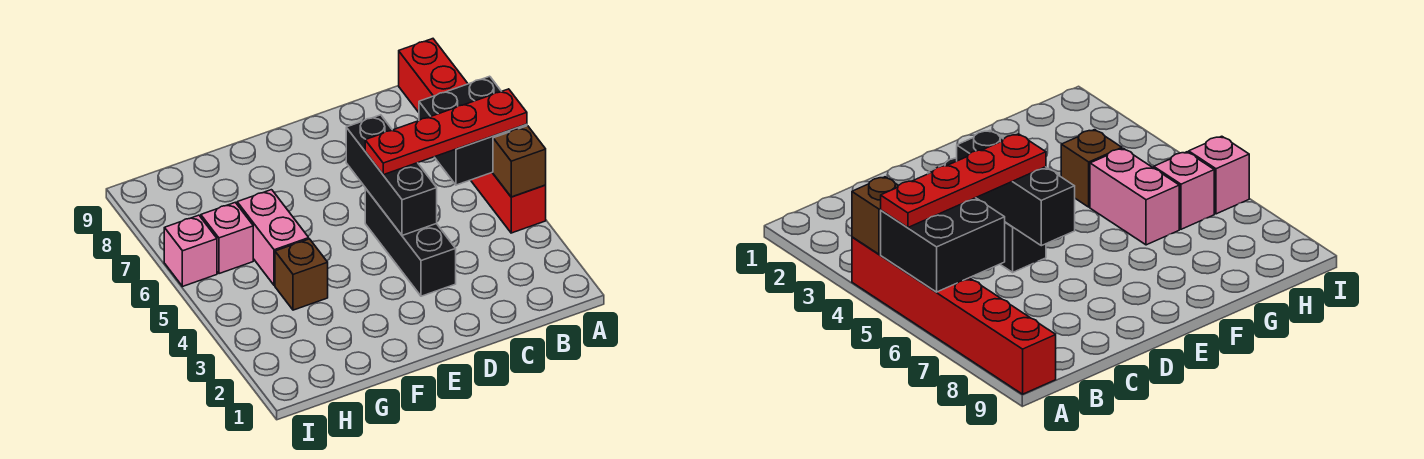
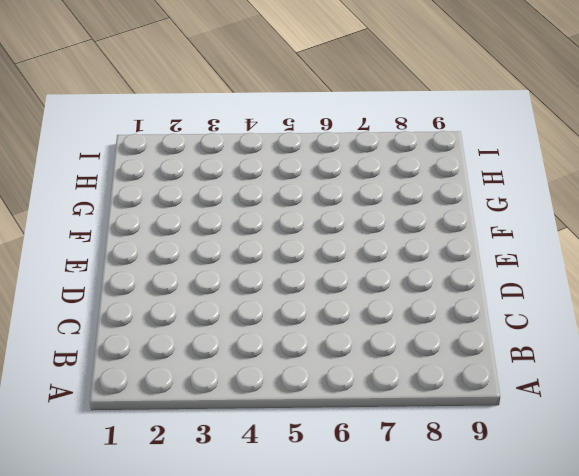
none -> red 1x6 brick [399,39,546,233]
none -> black 1x3 brick [365,188,456,296]

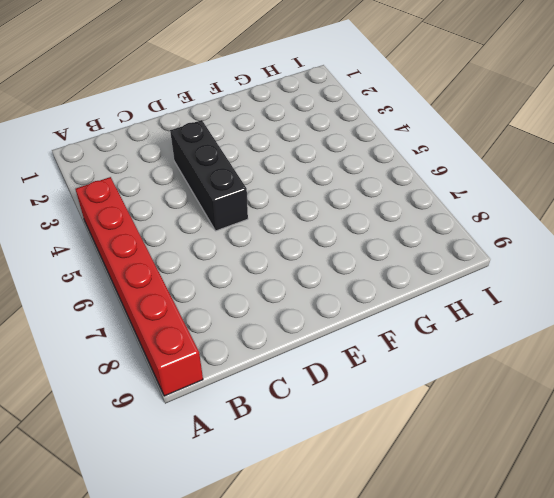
none -> brown 1x1 brick [275,239,328,310]
none -> pink 1x2 brick [237,190,309,286]

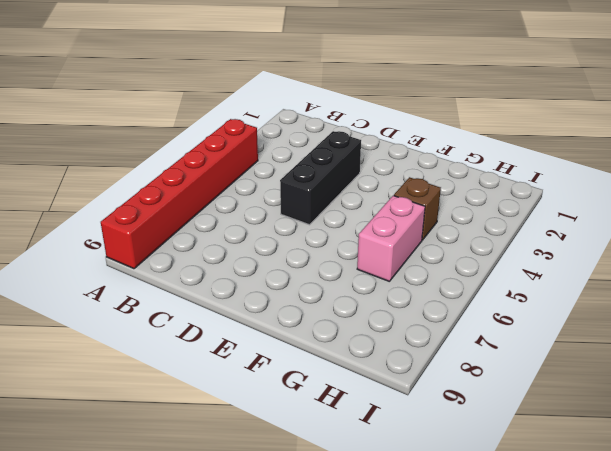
none -> pink 1x1 brick [201,203,253,274]
none -> pink 1x1 brick [164,215,217,287]

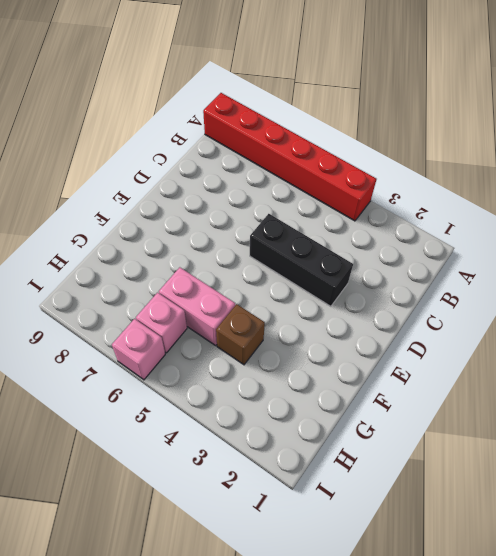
none -> brown 1x1 brick [493,126,546,197]
none -> black 2x2 brick [419,76,527,185]

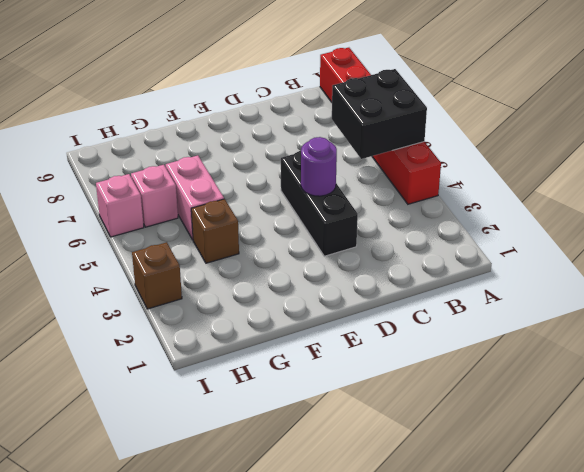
purple 1x1 round brick [301,137,337,196] -> black 1x3 brick [346,115,437,236]
brown 1x1 brick [132,242,182,309] -> brown 1x1 brick moved to [493,126,546,197]
none -> red 1x4 plate [365,89,527,175]

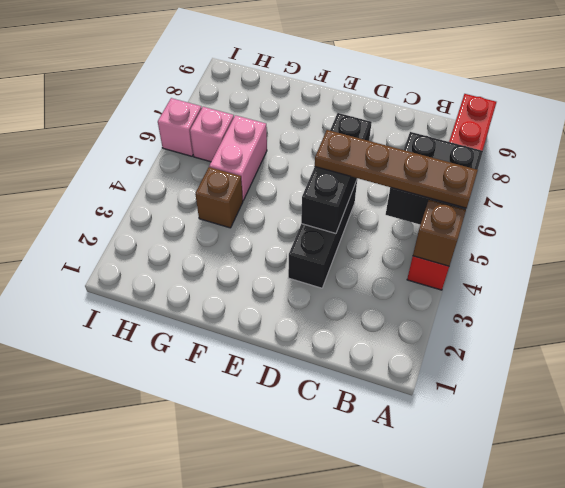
brown 1x4 plate [315,130,478,208] -> red 1x4 plate [365,89,527,175]

